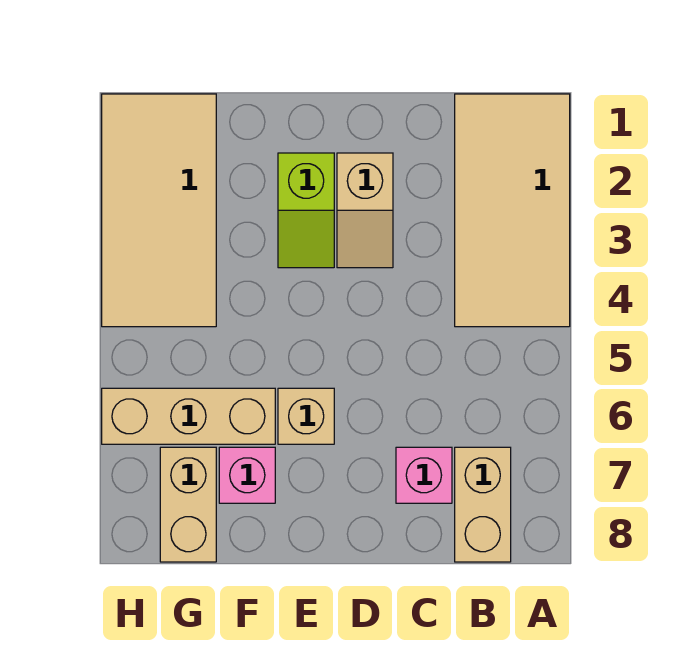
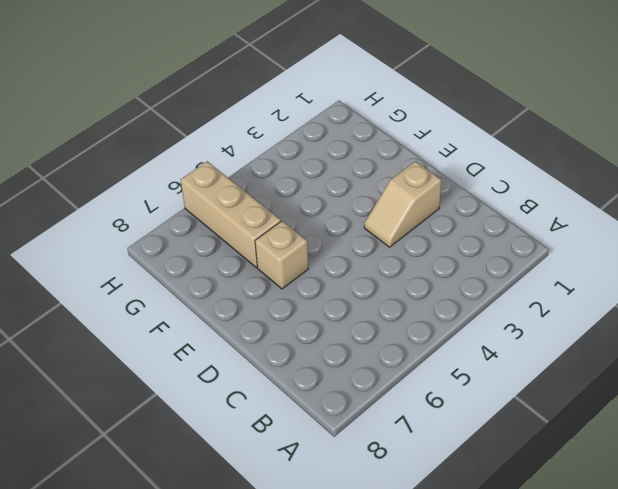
none -> tan 2x4 tile [455,94,570,327]
none -> tan 1x2 brick [455,447,511,562]

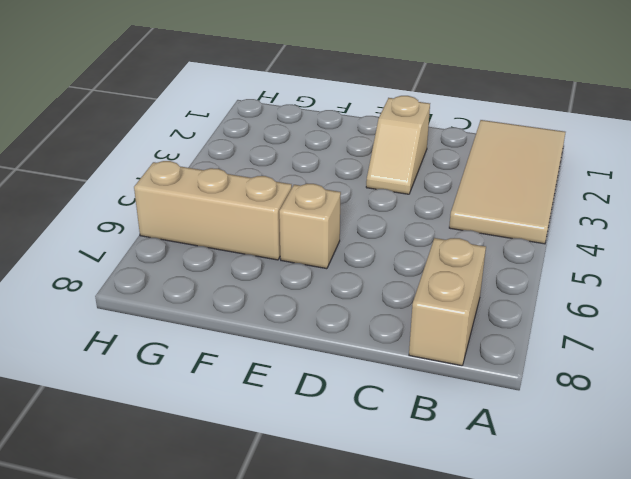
none -> pink 1x1 brick [396,447,452,503]
none -> lime 1x2 slope [278,153,334,268]

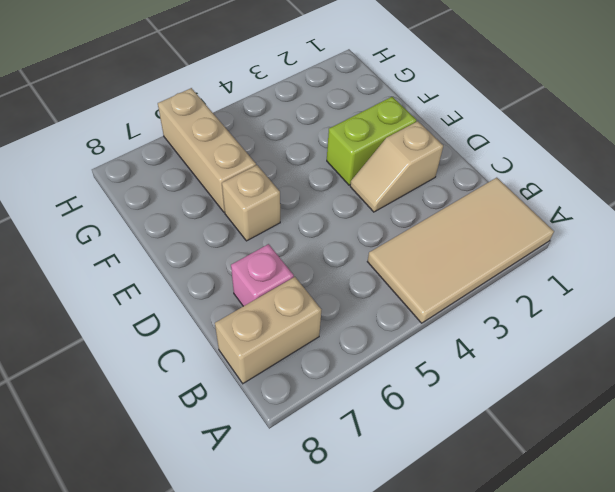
lime 1x2 brick [327,97,417,185] -> lime 1x2 slope [278,153,334,268]
none -> pink 1x1 brick [219,447,275,503]
none -> tan 2x4 tile [102,94,216,327]

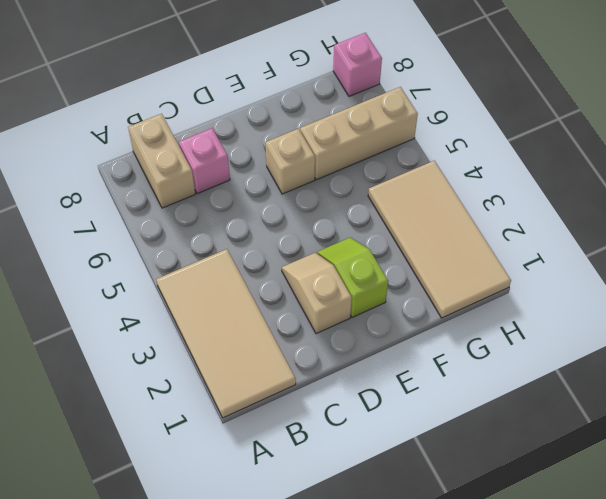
pink 1x1 brick [333,33,382,96] -> pink 1x1 brick moved to [219,447,275,503]
none -> tan 1x2 brick [160,447,216,562]

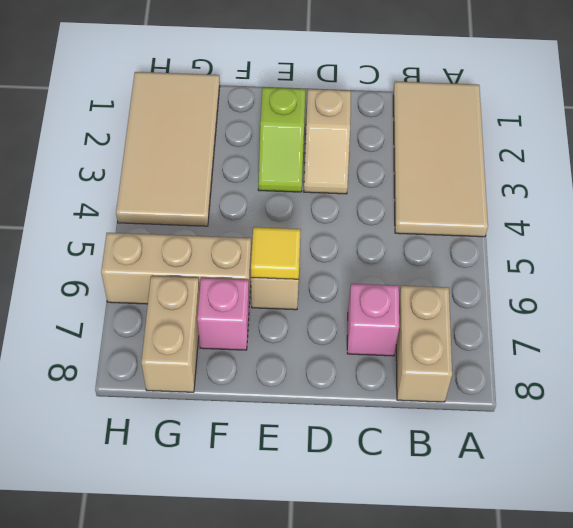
yellow 1x1 tile [251,227,301,279] -> none

